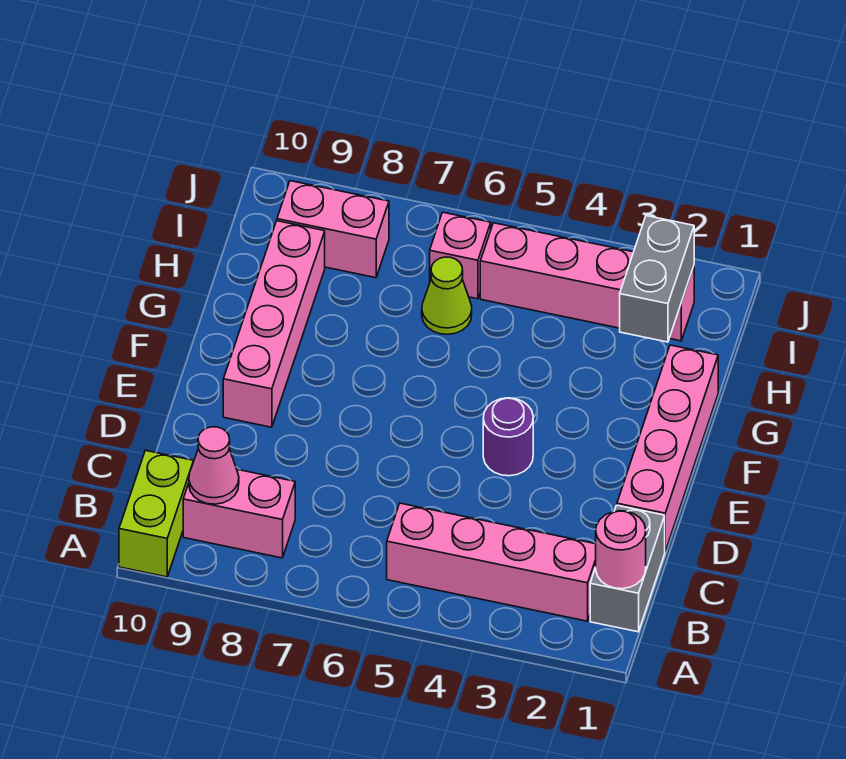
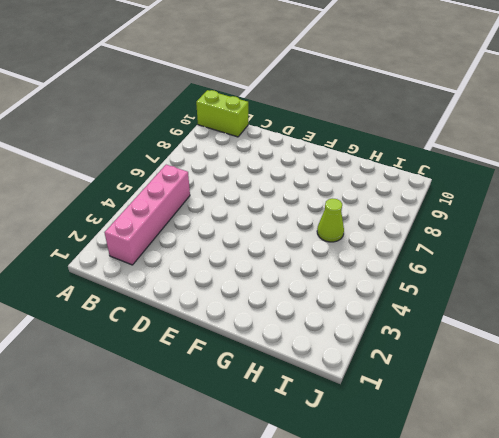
none -> grey 1x2 brick [590,505,665,632]
none -> pink 1x2 brick [183,469,295,558]
none -> pink 1x4 brick [617,345,718,551]

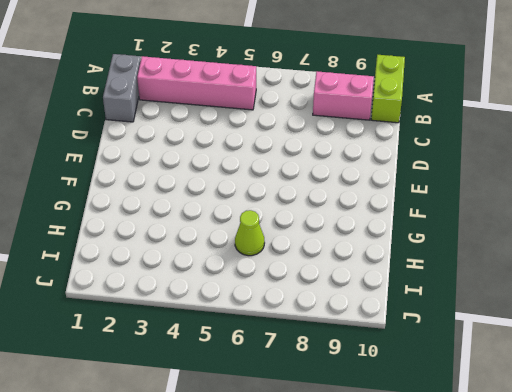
none -> pink 1x4 brick [617,345,718,551]
none -> purple 1x1 round brick [483,398,533,476]
none -> pink 1x4 brick [223,221,325,427]

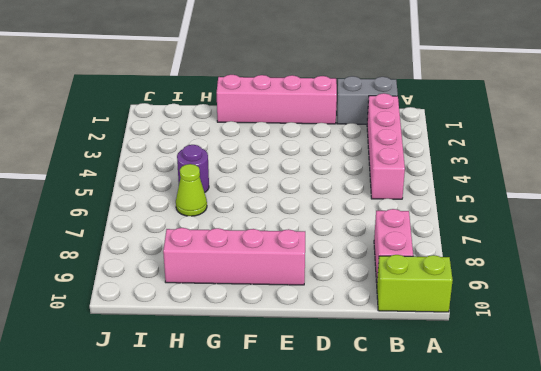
purple 1x1 round brick [177,145,209,193] -> purple 1x1 round brick moved to [483,398,533,476]
none -> pink 1x4 brick [480,223,694,341]
none -> pink 1x1 brick [430,212,491,299]
none -> pink 1x2 brick [277,181,389,278]

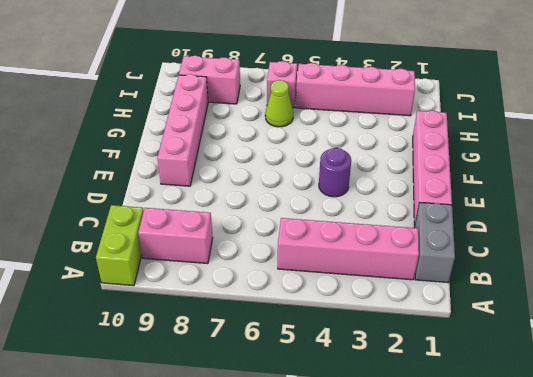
none -> pink 1x1 round brick [596,511,646,589]
none -> pink 1x1 cone [189,427,239,504]
none -> grey 1x2 brick [620,216,694,342]

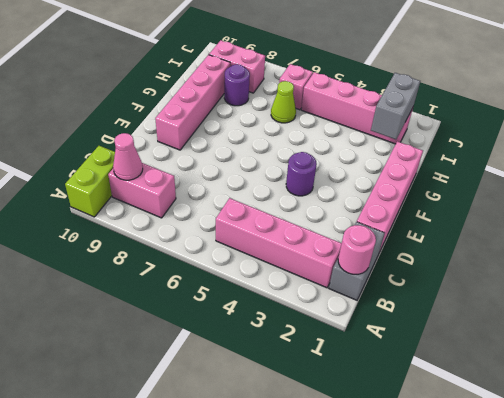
purple 1x1 round brick [224,64,250,106] -> none

